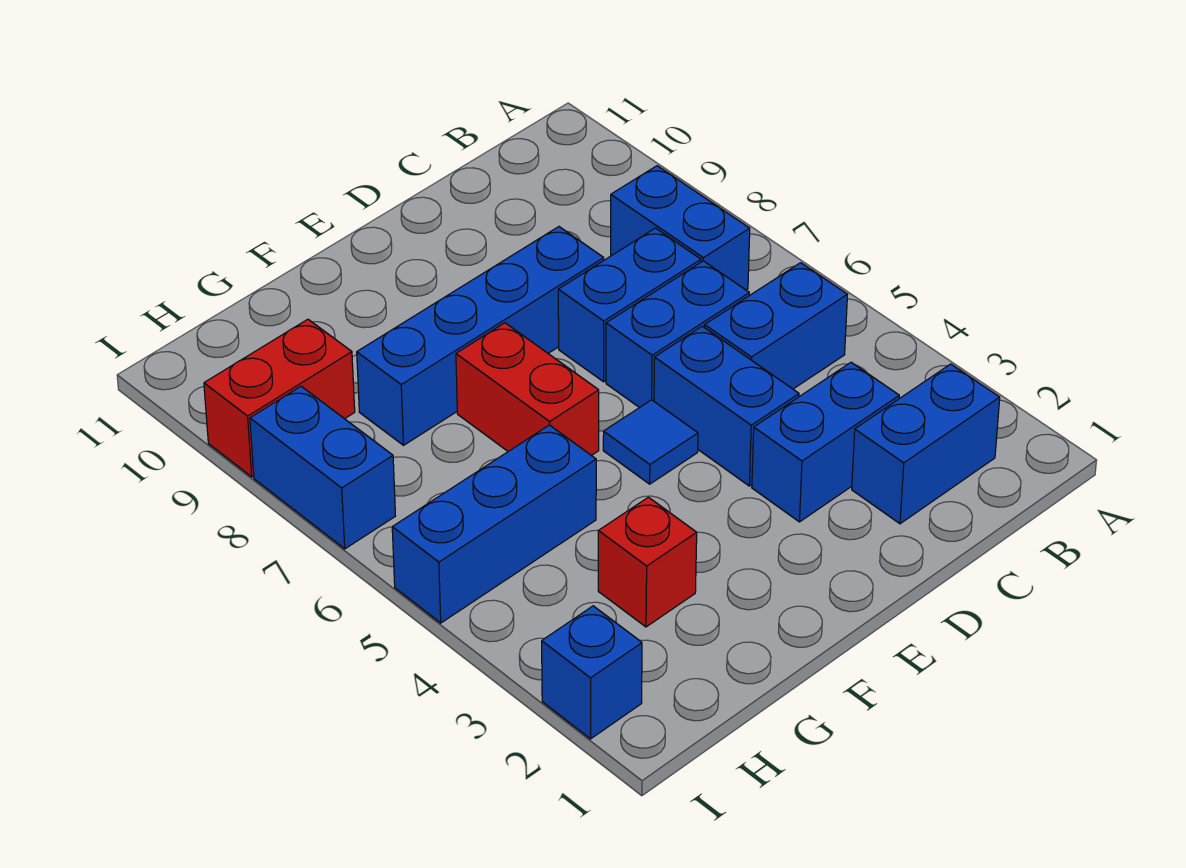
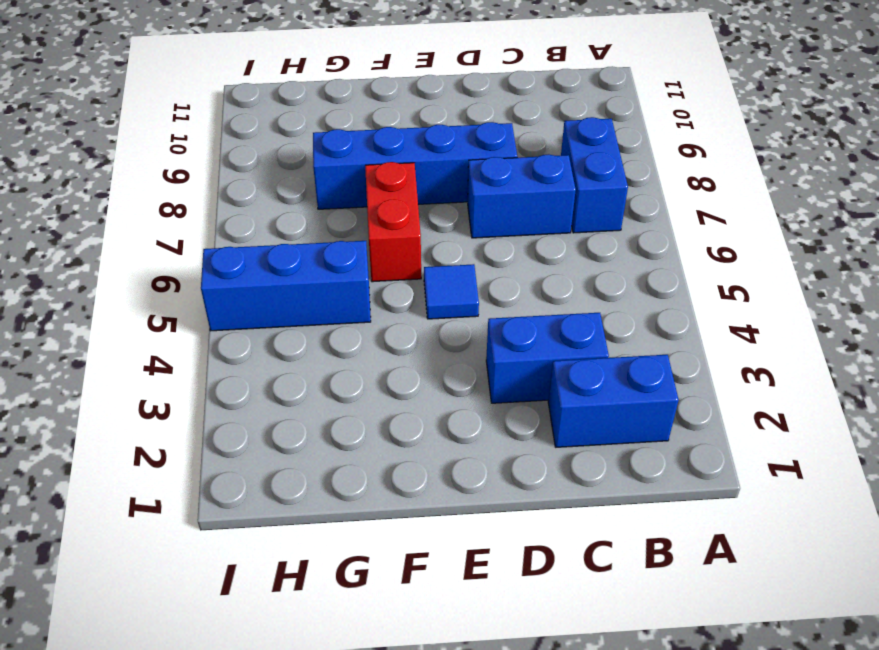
none -> blue 1x2 brick [705,263,847,389]
none -> blue 1x2 brick [606,261,749,408]
none -> blue 1x2 brick [654,326,799,486]

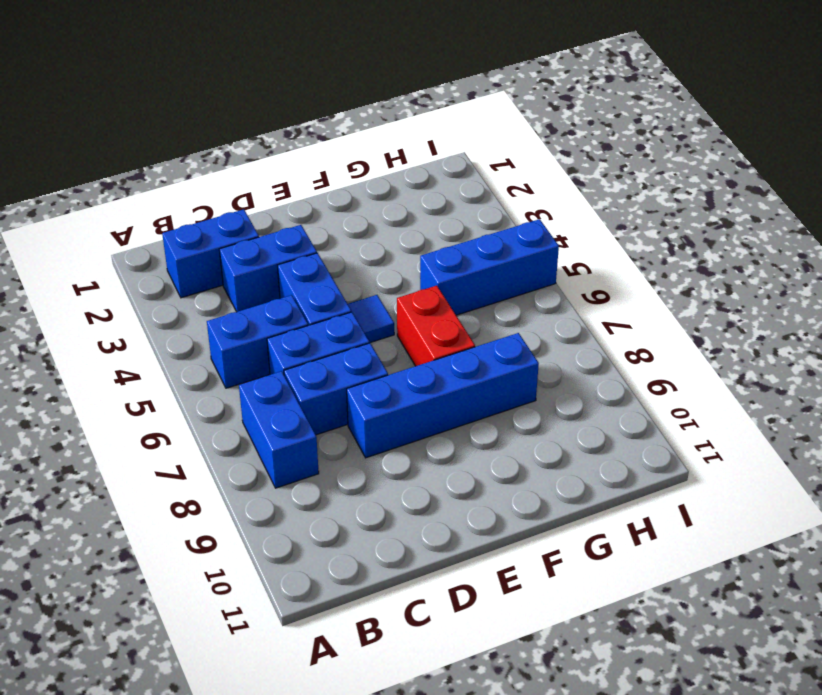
none -> red 1x1 brick [598,497,697,627]
none -> red 1x2 brick [204,319,355,477]
none -> blue 1x1 brick [542,606,642,739]

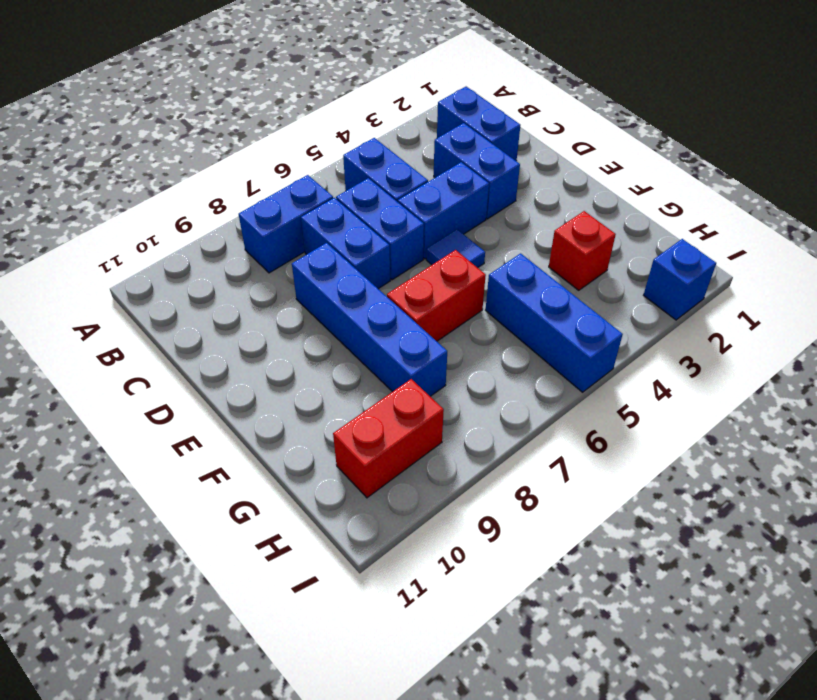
red 1x2 brick [333,379,444,498] -> red 1x2 brick turned to [204,319,355,477]
none -> blue 1x2 brick [250,386,395,549]

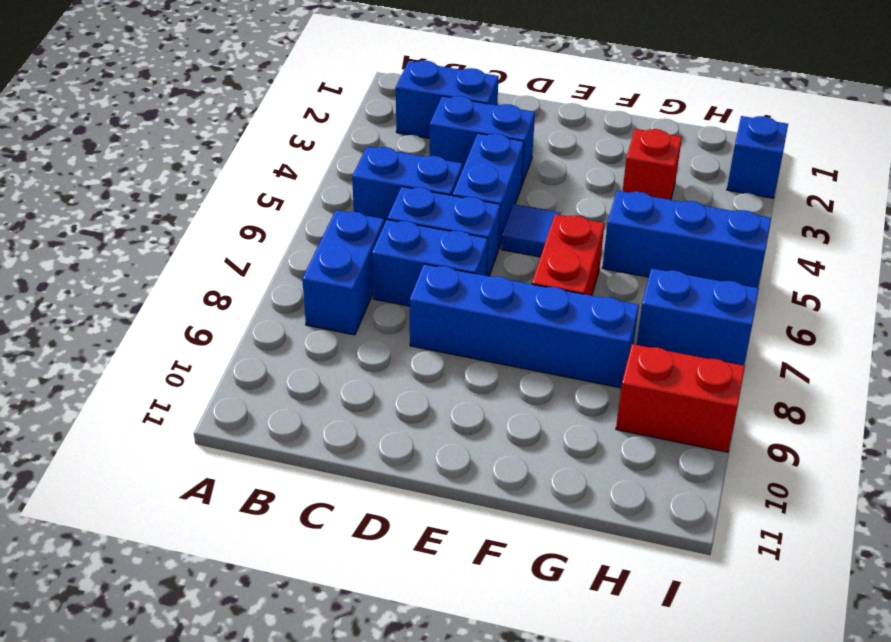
blue 1x2 brick [636,268,759,365] -> blue 1x2 brick turned to [250,386,395,549]

